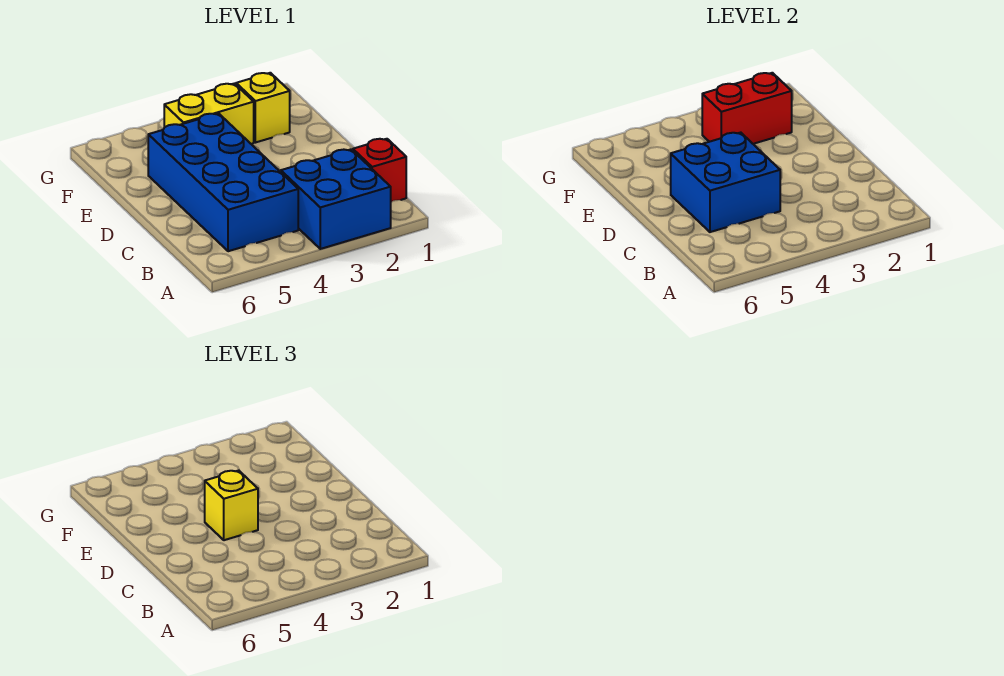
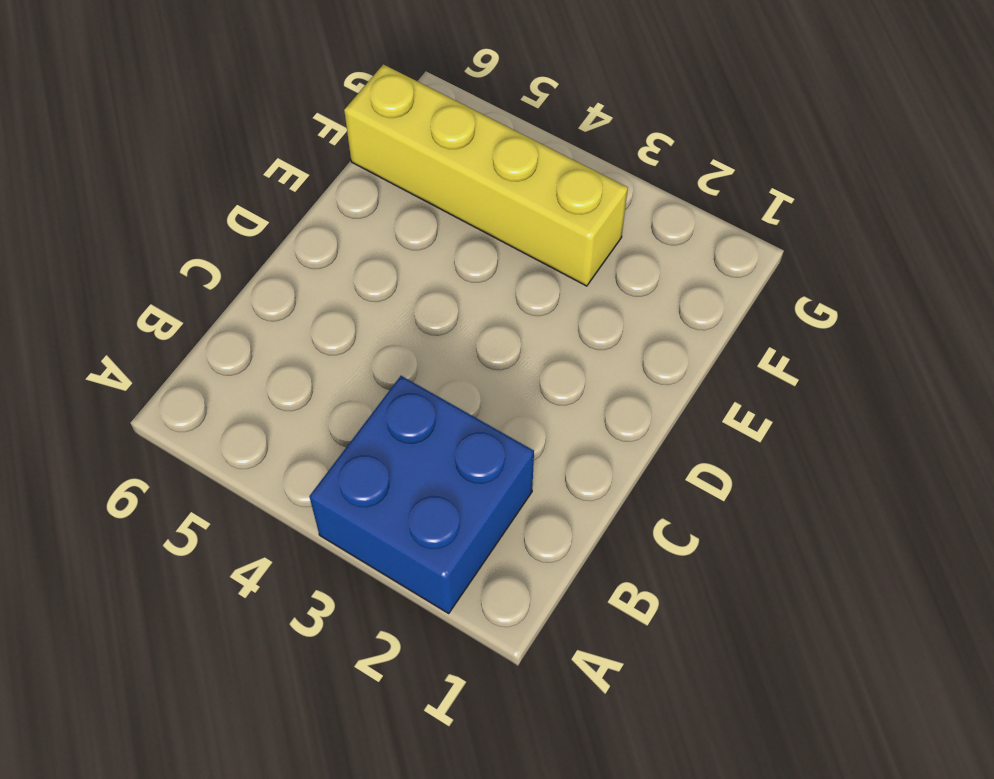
yellow 1x4 brick [344,64,628,286] -> yellow 1x2 brick [164,84,254,144]
none -> red 1x1 brick [353,139,406,202]
none -> blue 2x4 brick [148,113,298,251]

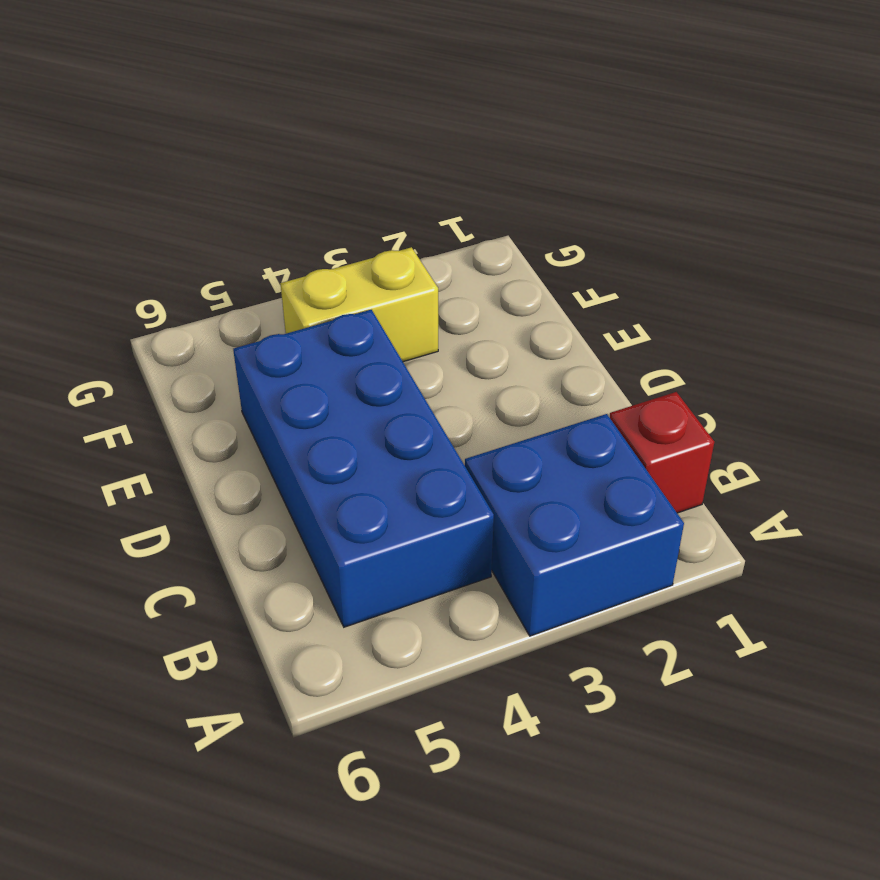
none -> yellow 1x1 brick [236,73,290,143]
none -> blue 2x2 brick [671,133,780,232]

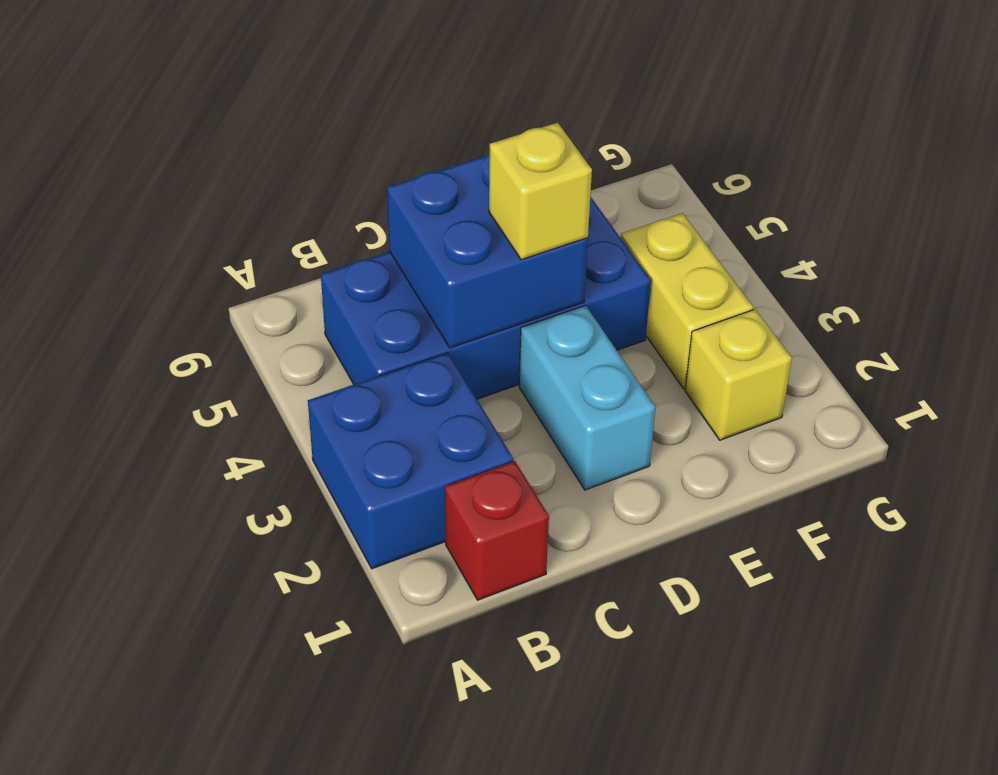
cyan 1x2 brick [519,305,656,490] -> none
none -> red 1x2 brick [702,73,792,144]

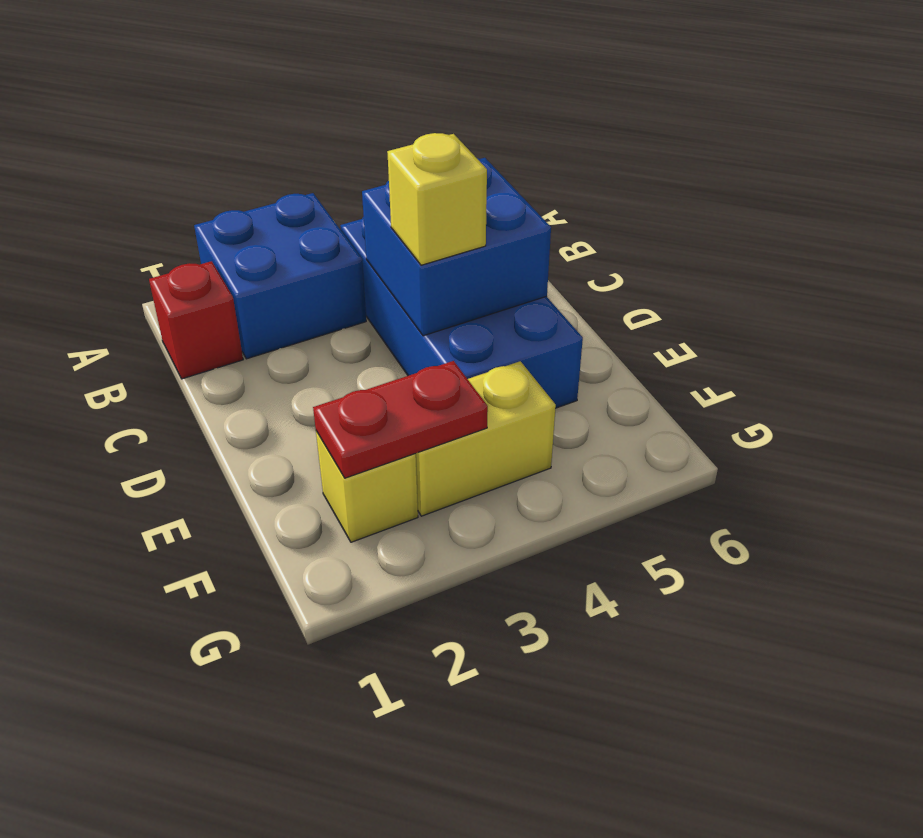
red 1x2 plate [313,361,488,478] -> red 1x2 brick [702,73,792,144]

